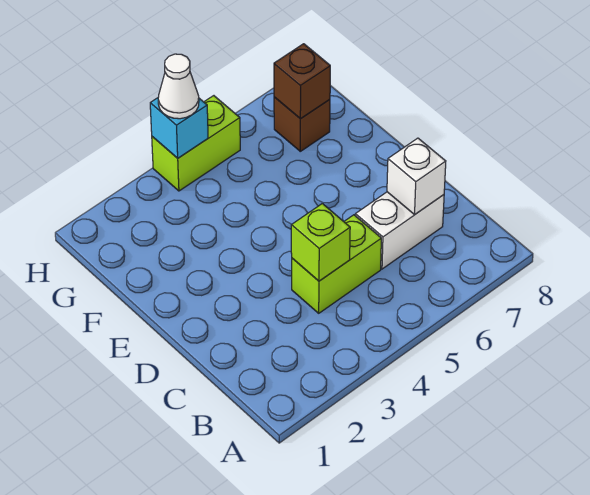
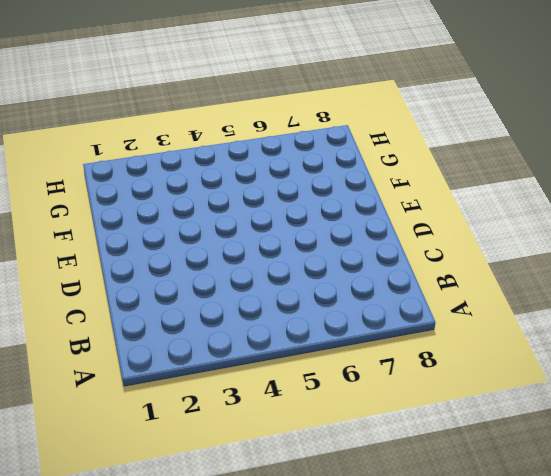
none -> lime 1x2 brick [292,215,381,313]
none -> white 1x2 brick [355,192,444,269]

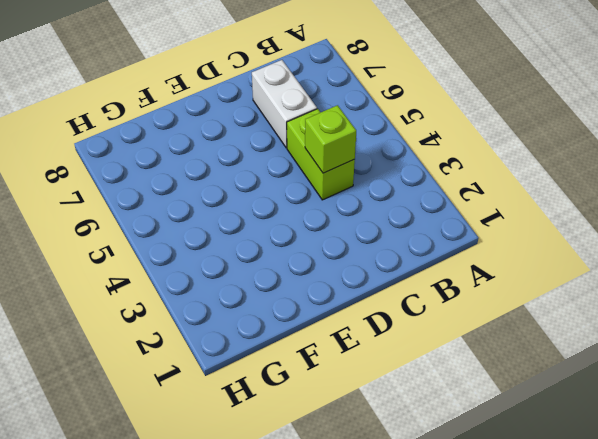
none -> brown 1x1 brick [274,97,330,151]
none -> lime 1x2 brick [152,96,240,191]

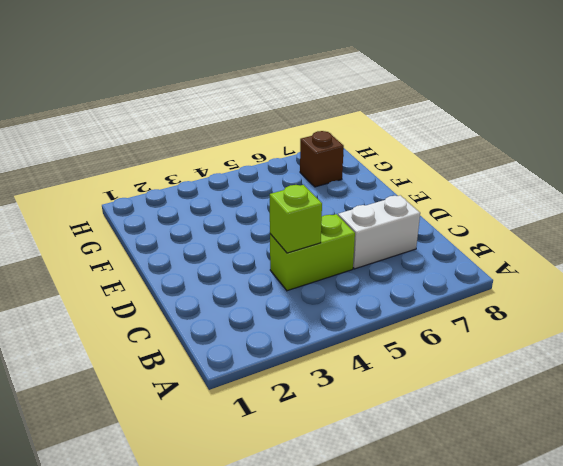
none -> lime 1x2 brick [152,96,240,191]
none -> white 1x1 brick [387,138,446,214]

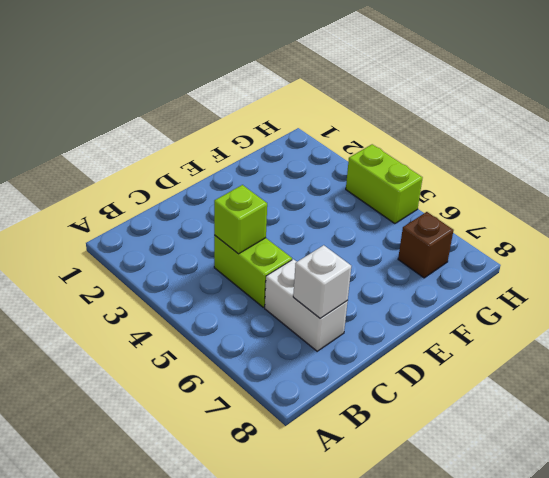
none -> brown 1x1 brick [274,44,330,119]
none -> cyan 1x1 brick [150,98,208,158]

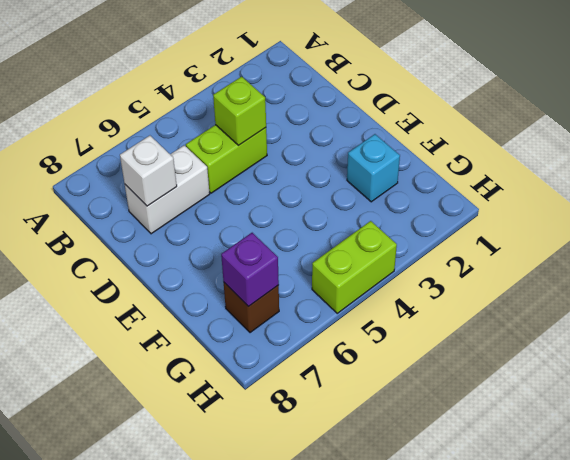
cyan 1x1 brick [347,134,400,202] -> cyan 1x1 brick moved to [150,98,208,158]
purple 1x1 brick [221,233,279,307] -> brown 1x1 brick [274,44,330,119]
none -> white 1x1 cone [158,54,199,119]

